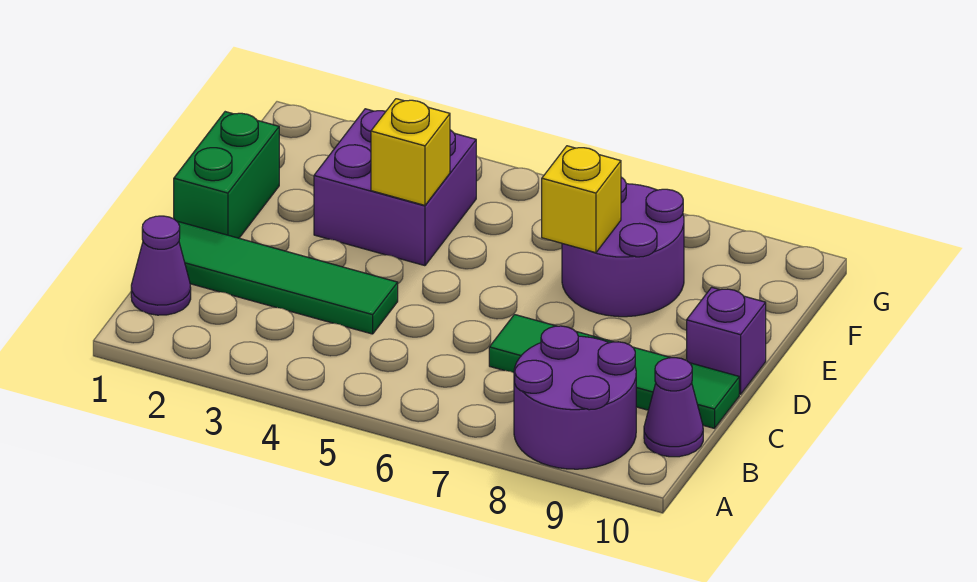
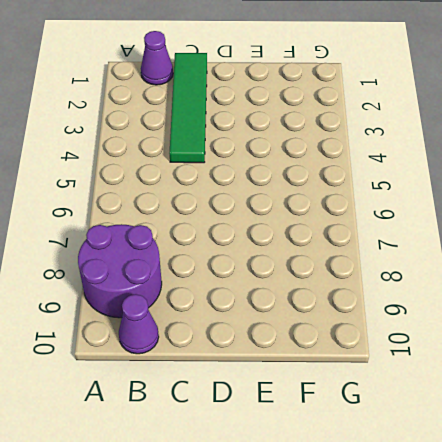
none -> green 1x4 tile [489,315,739,428]
none -> green 1x2 brick [174,112,279,238]

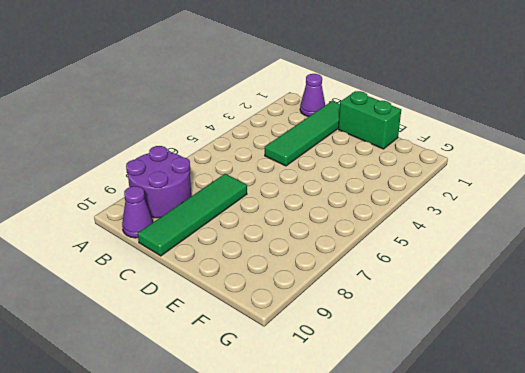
none -> purple 1x1 brick [687,287,766,394]
none -> purple 2x2 brick [314,109,476,266]

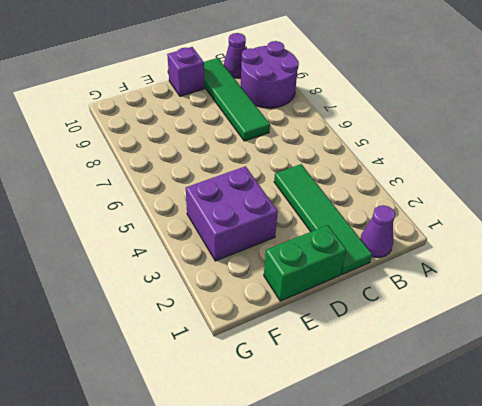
none -> purple 2x2 round brick [562,177,684,317]
none -> yellow 1x1 brick [371,99,450,205]

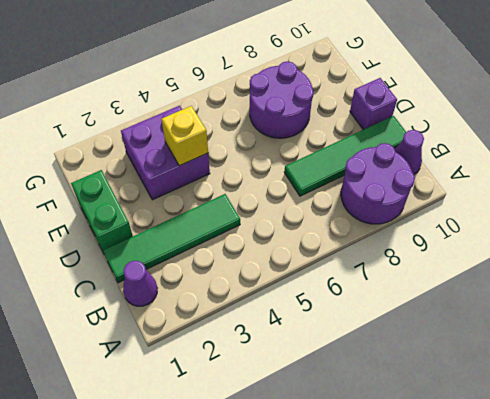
none -> yellow 1x1 brick [542,146,621,253]

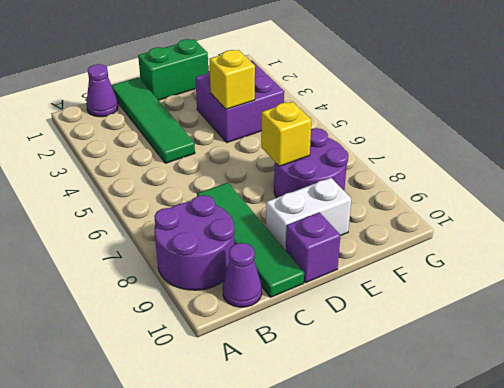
white 1x2 brick [266,178,351,250] -> none

